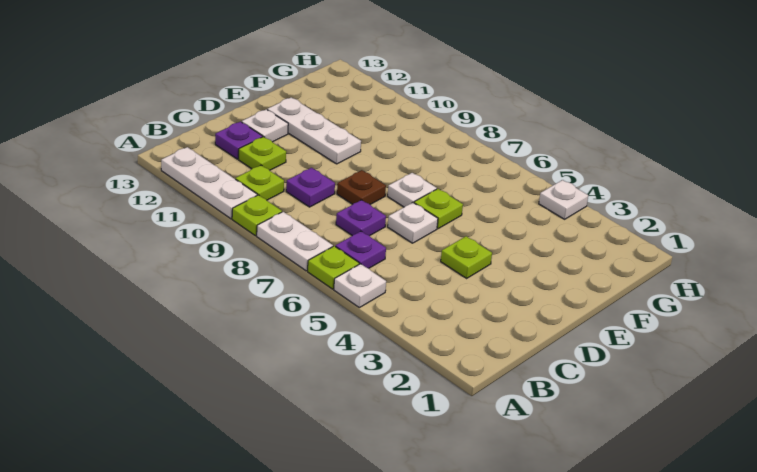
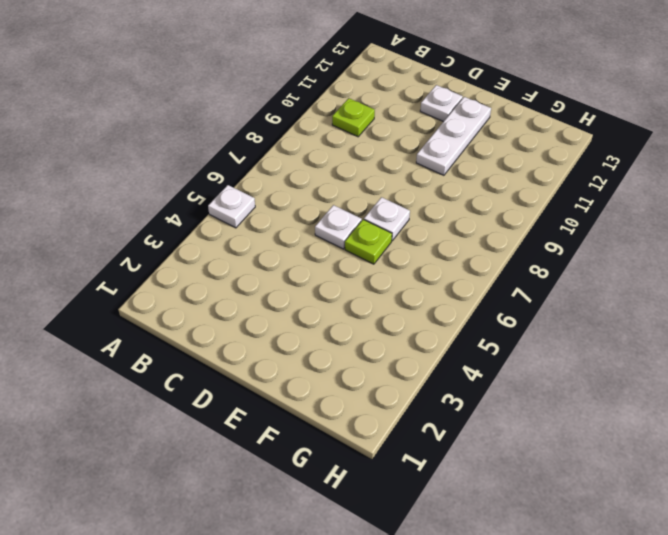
none -> lime 1x1 plate [308,246,359,289]
none -> white 1x2 plate [257,212,333,271]
none -> lime 1x1 plate [232,195,282,236]

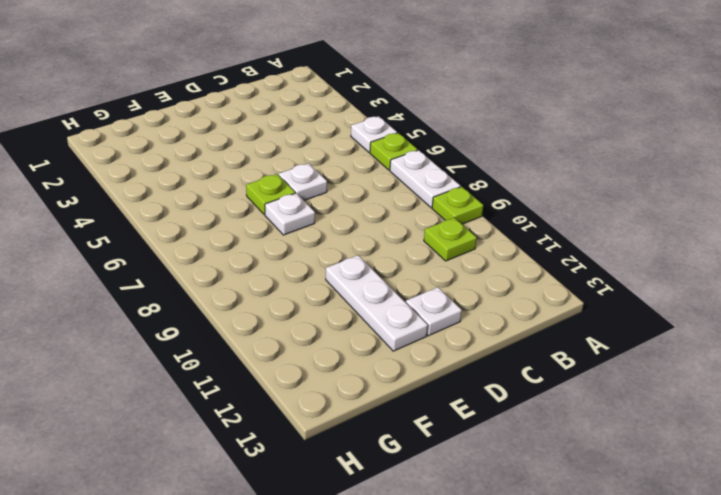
none -> white 1x3 plate [161,147,257,219]
none -> purple 1x1 plate [335,231,386,268]
none -> purple 1x1 plate [336,200,386,236]

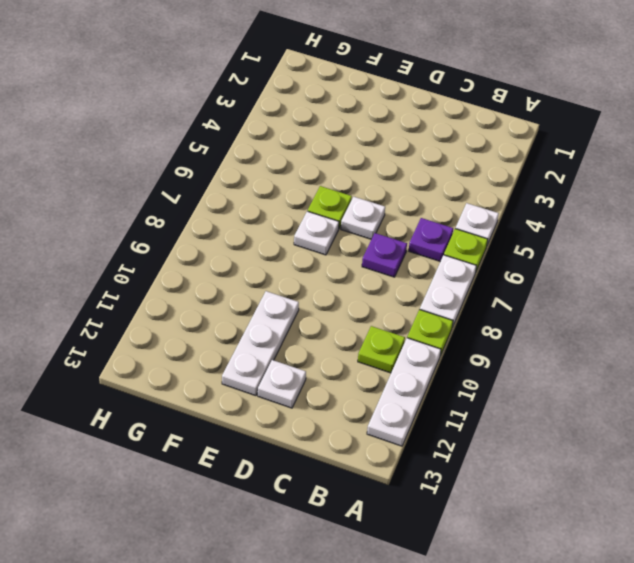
none -> purple 1x1 plate [286,168,335,207]
none -> lime 1x1 plate [239,137,286,170]
none -> purple 1x1 plate [215,122,263,159]

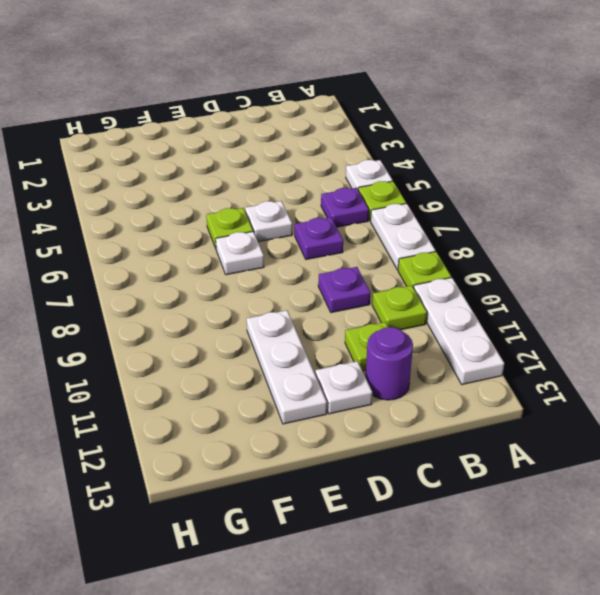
purple 1x1 round brick [366,327,413,400] -> purple 1x1 plate [215,122,263,159]
none -> lime 1x1 plate [441,236,492,278]
none -> brown 1x1 plate [337,170,386,204]
none -> white 1x1 plate [539,180,588,219]

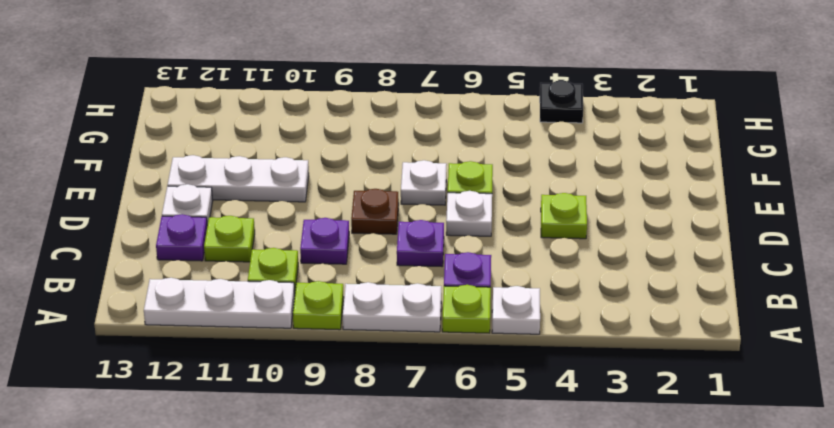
black 1x1 plate [540,80,583,123] -> white 1x1 plate [539,180,588,219]

